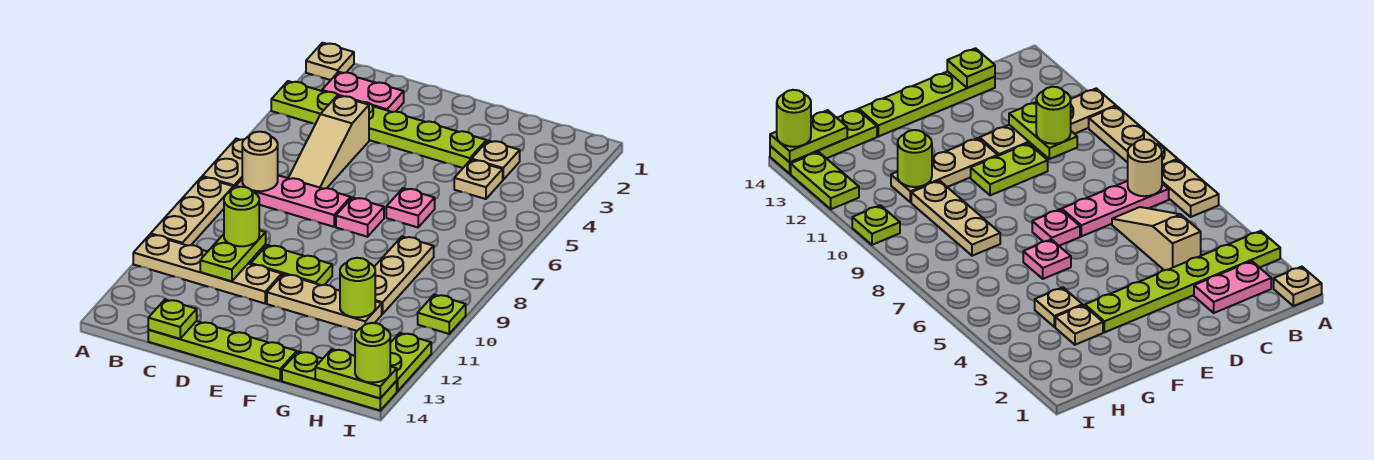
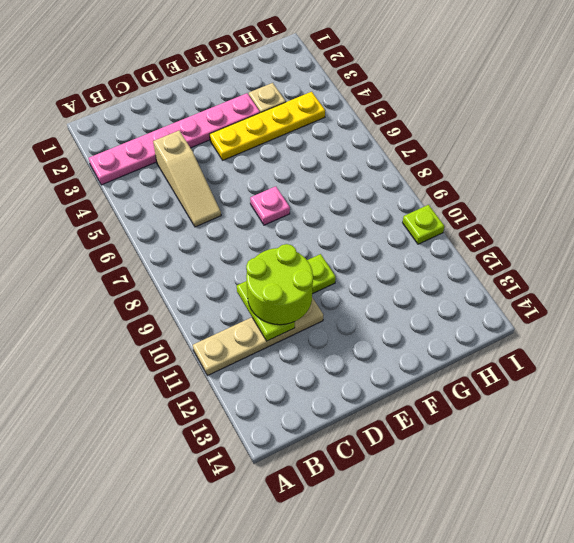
pink 1x6 plate [89,93,260,185] -> lime 1x6 plate [271,81,486,168]
lime 2x2 round brick [246,244,313,325] -> lime 1x1 round brick [224,187,259,246]
yellow 1x4 plate [210,92,325,160] -> tan 1x1 plate [454,160,503,199]
none -> tan 1x1 plate [306,43,354,80]
none -> tan 1x2 plate [202,139,244,189]
none -> tan 1x3 plate [151,177,233,246]

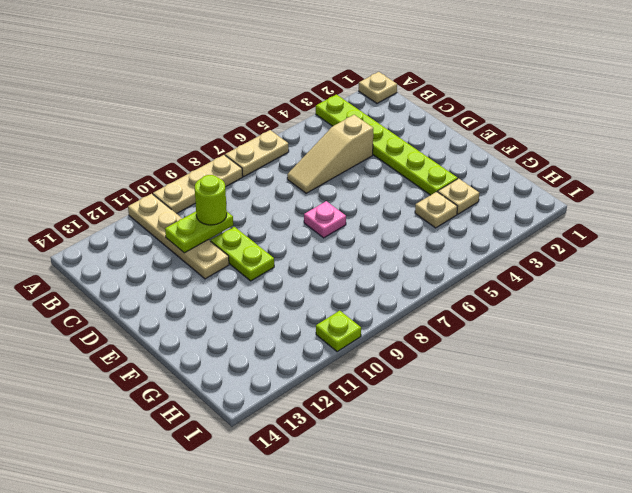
none -> pink 1x2 plate [322,72,404,112]
none -> pink 1x3 plate [236,175,351,227]
none -> lime 1x4 plate [148,321,297,381]

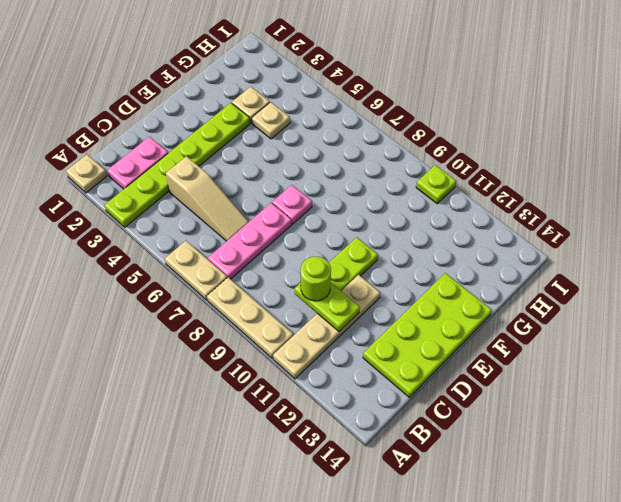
lime 2x4 plate [363,273,492,398] -> lime 1x4 plate [148,321,297,381]
none -> tan 1x3 plate [267,274,382,331]
none -> pink 1x1 plate [386,188,435,227]
none -> tan 1x3 plate [374,236,434,314]

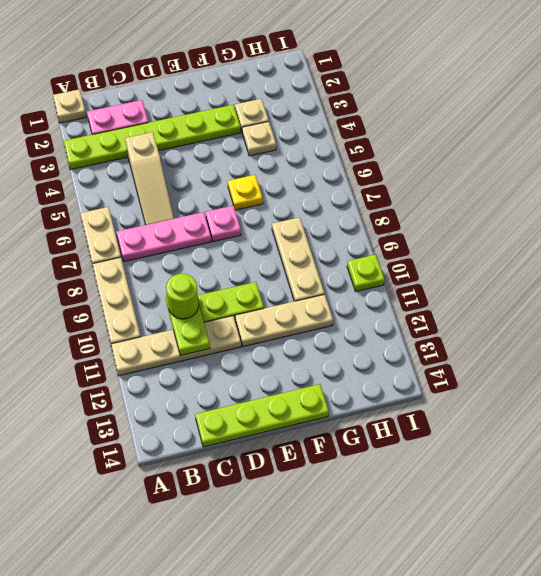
yellow 1x1 plate [228,175,263,210] -> pink 1x1 plate [386,188,435,227]
none -> lime 1x3 plate [282,351,397,410]
none -> lime 1x2 plate [390,333,431,391]
none -> tan 1x1 round brick [242,132,278,191]

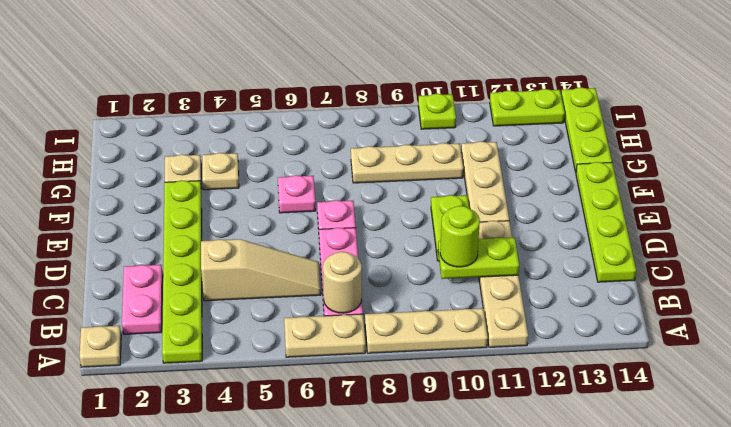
none -> lime 1x1 plate [148,300,197,339]
none -> lime 1x1 round brick [340,258,375,317]
none -> lime 1x2 plate [315,349,397,398]

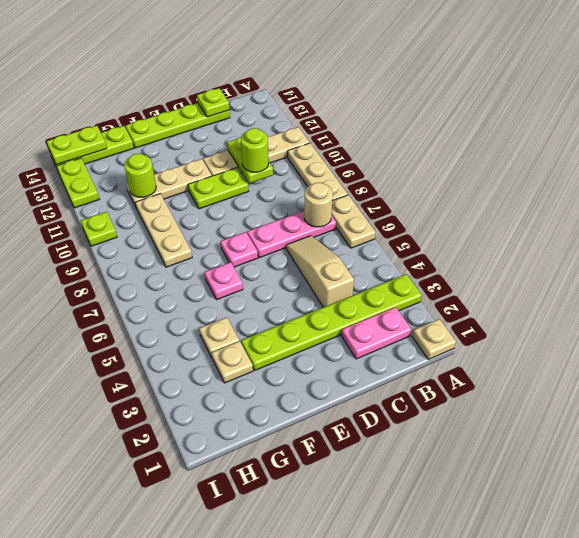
none -> lime 1x1 round brick [355,323,390,382]

